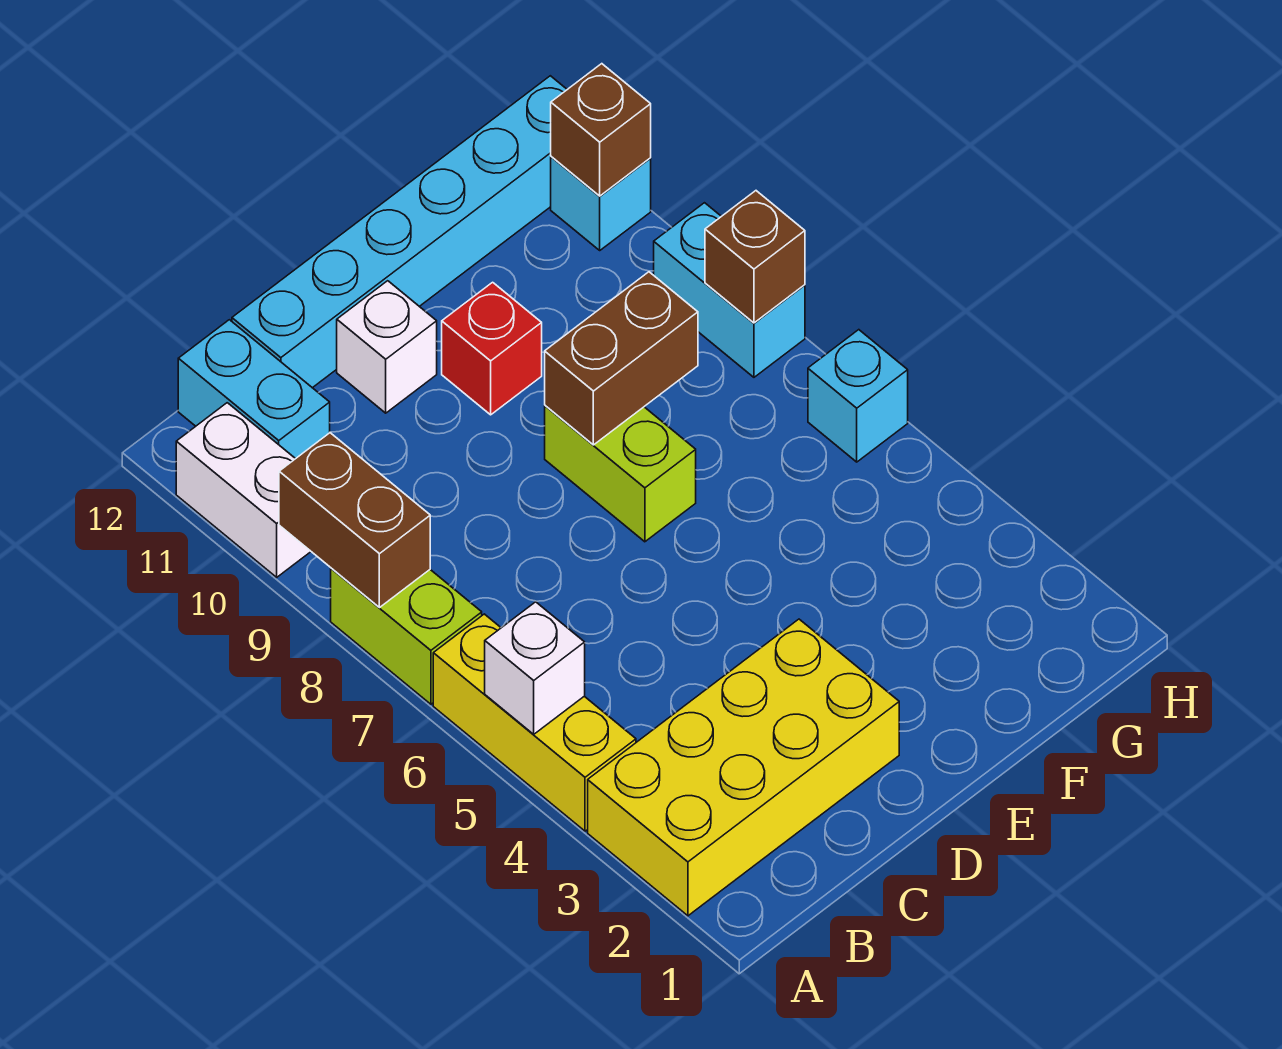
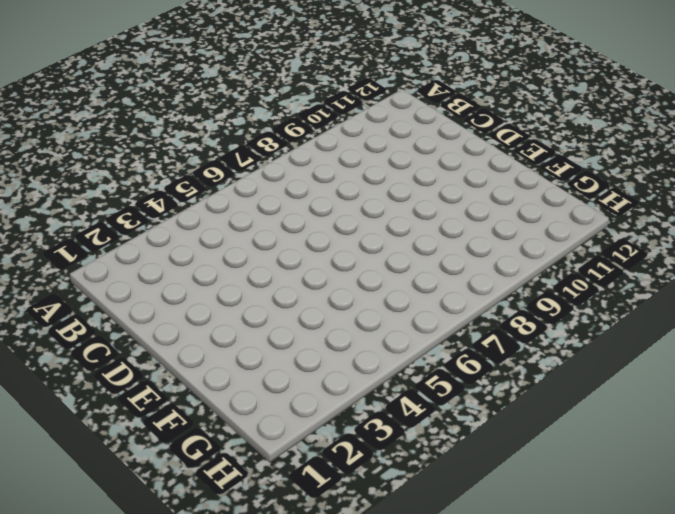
none -> yellow 2x4 brick [588,619,899,916]
none -> yellow 1x3 brick [433,614,636,831]
none -> lime 1x2 brick [331,568,482,704]

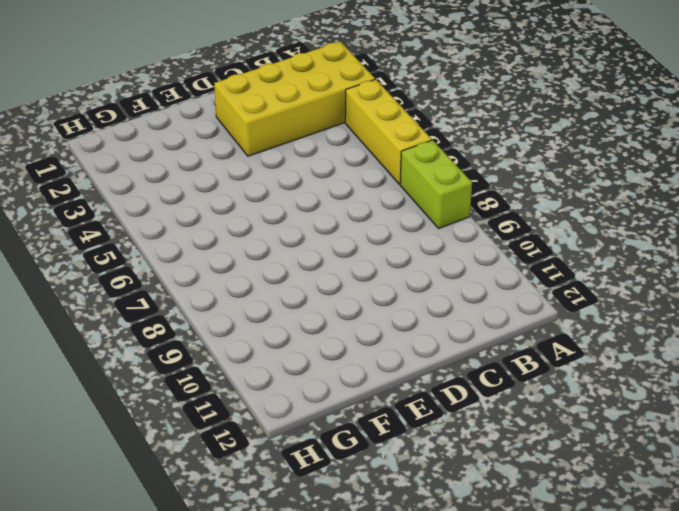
none -> white 1x2 brick [176,403,311,577]
none -> cyan 1x2 brick [178,320,330,459]
none -> cyan 1x6 brick [232,76,567,388]

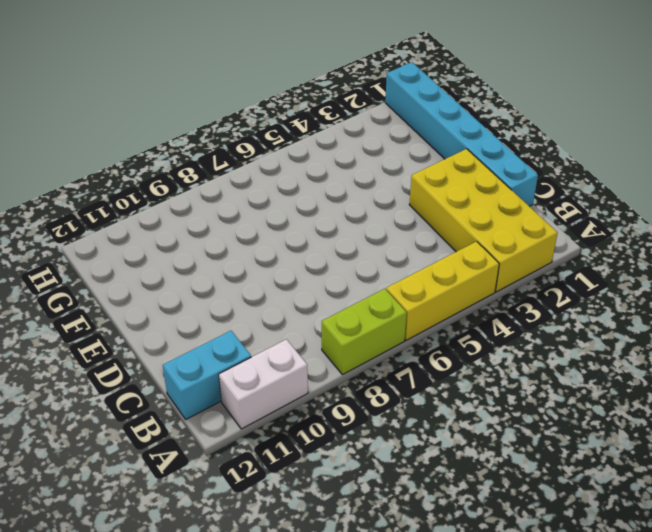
cyan 1x6 brick [385,62,538,206] -> cyan 1x6 brick moved to [232,76,567,388]
none -> white 1x1 brick [337,281,437,413]
none -> lime 1x2 brick [545,406,696,542]
none -> red 1x1 brick [442,282,542,415]

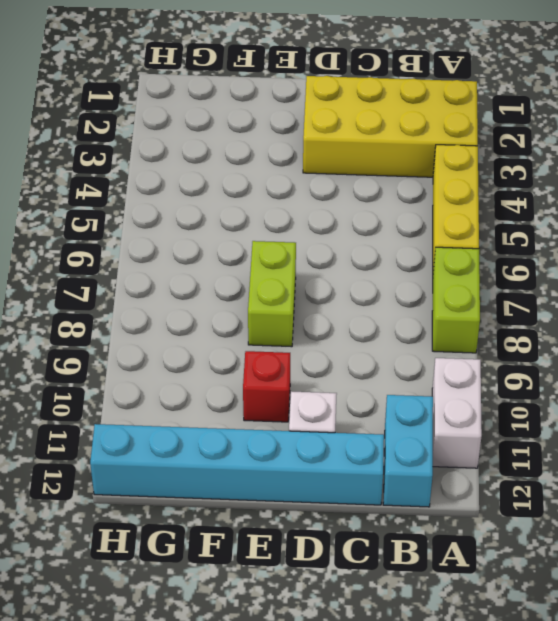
none -> cyan 1x1 brick [808,330,908,462]
none -> cyan 1x2 brick [654,203,805,377]
none -> cyan 1x1 brick [551,157,651,250]

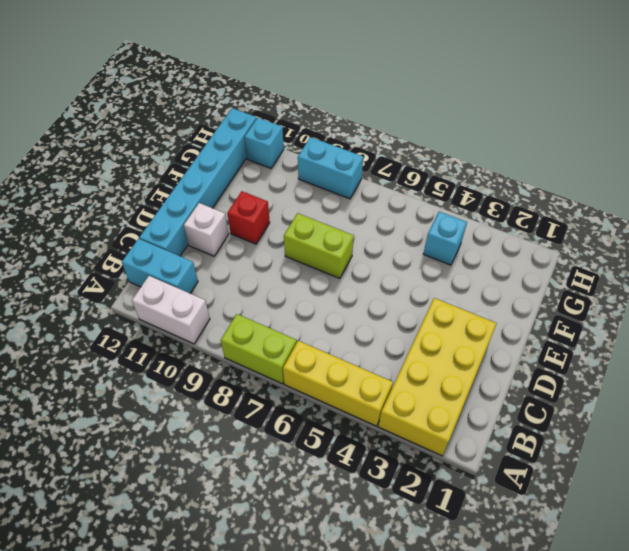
cyan 1x1 brick [423,212,467,265] -> cyan 1x1 brick moved to [808,330,908,462]
none -> white 1x1 brick [485,602,585,734]
none -> brown 1x2 brick [279,433,430,608]
none -> brown 1x2 brick [545,272,698,445]

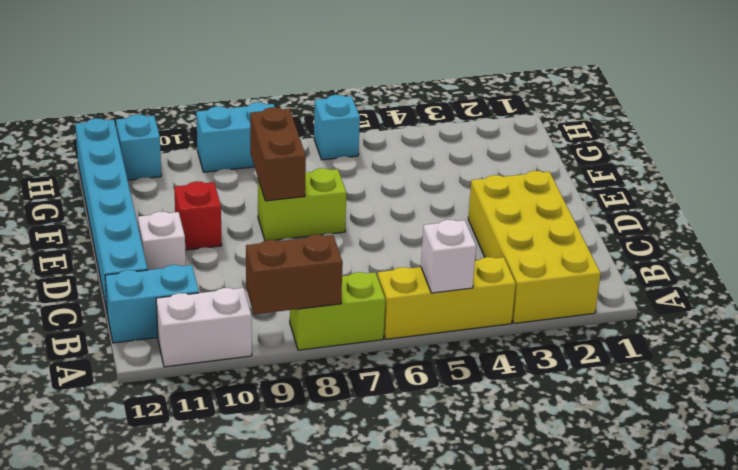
none -> brown 1x1 brick [705,191,805,323]
none -> brown 1x1 brick [551,64,651,196]

